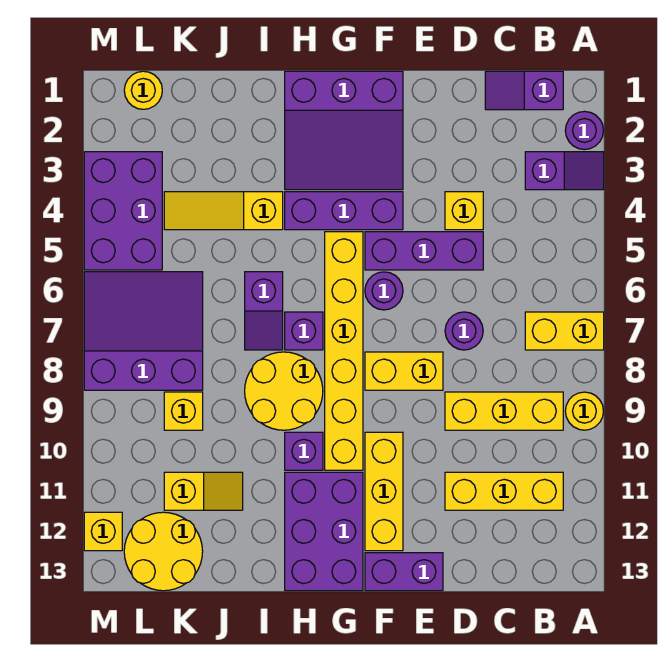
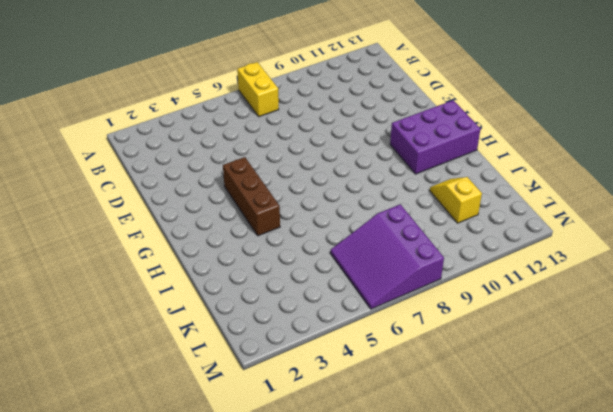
brown 1x3 brick [223,157,280,236] -> purple 1x3 brick [285,192,403,230]
none -> purple 1x1 round brick [565,111,603,150]
none -> purple 1x2 slope [525,152,604,190]
none -> yellow 1x1 round brick [565,392,603,430]
none -> purple 1x2 slope [485,71,563,110]

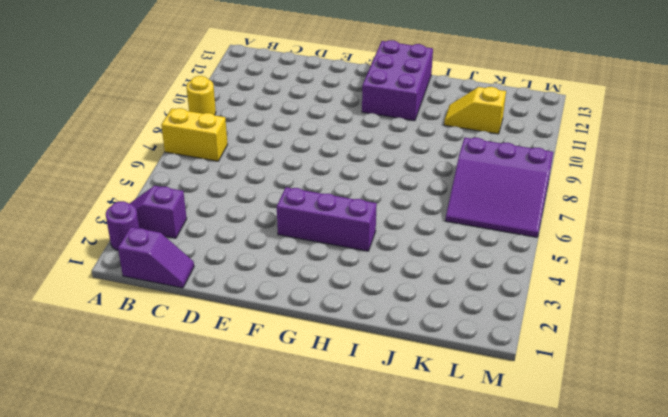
none -> yellow 1x3 brick [445,392,563,430]
none -> yellow 1x3 brick [445,472,563,510]
none -> yellow 1x1 brick [445,192,483,230]
none -> purple 1x3 brick [365,232,483,270]

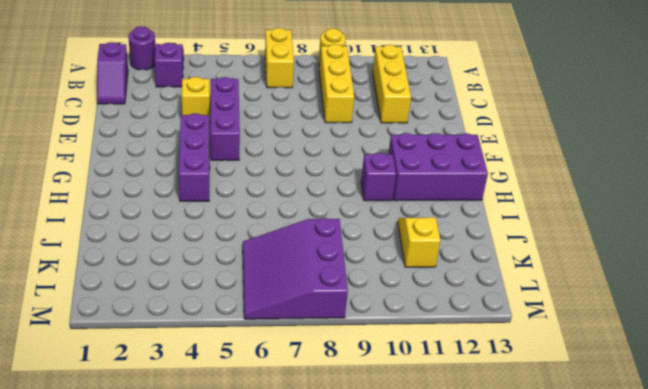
none -> purple 1x1 round brick [445,312,483,350]
none -> yellow 1x2 brick [365,352,443,390]
none -> purple 1x2 brick [365,553,443,591]
none -> purple 3x3 slope [285,71,403,190]

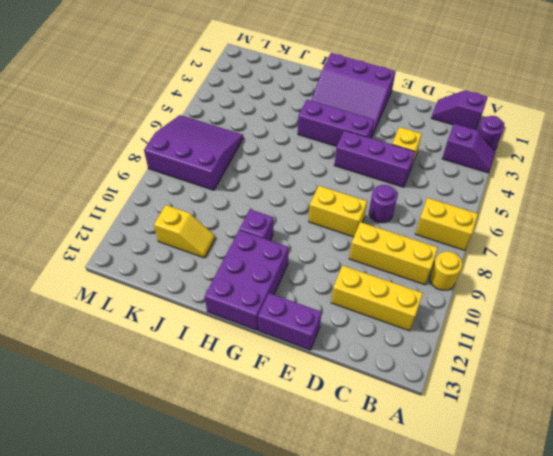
none -> purple 1x1 round brick [365,272,403,310]
none -> yellow 1x3 brick [365,432,403,551]
none -> yellow 1x6 brick [325,232,363,470]
none -> purple 1x1 brick [285,312,323,350]

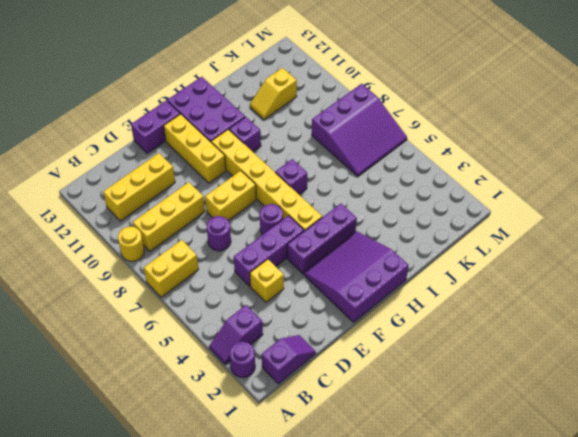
none -> yellow 2x2 round brick [245,352,323,430]
none -> yellow 1x3 slope [164,192,283,230]
none -> purple 1x2 slope [245,272,283,350]
none -> yellow 1x1 brick [164,392,203,430]

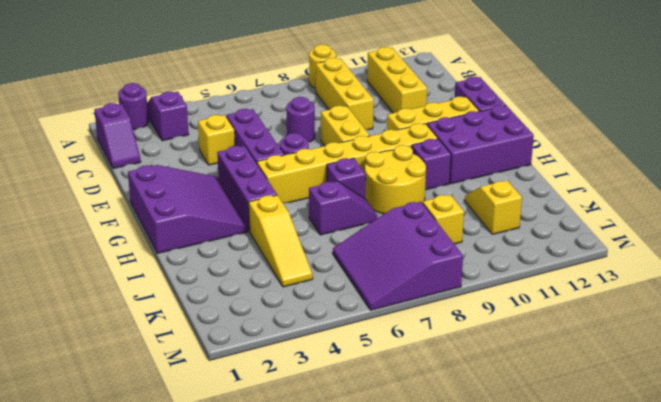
none -> yellow 1x2 brick [525,312,604,350]
none -> yellow 2x2 round brick [124,512,203,591]
none -> yellow 1x1 round brick [124,71,162,109]
none -> purple 2x3 brick [84,152,162,270]

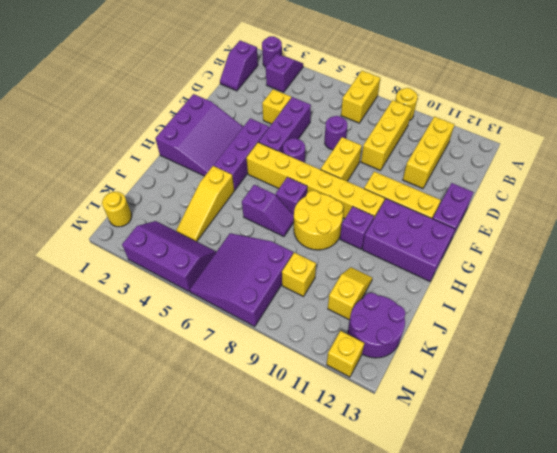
purple 2x2 round brick [348,293,405,358] -> yellow 2x2 round brick [124,512,203,591]
purple 2x3 slope [122,221,216,291] -> purple 2x3 brick [84,152,162,270]

